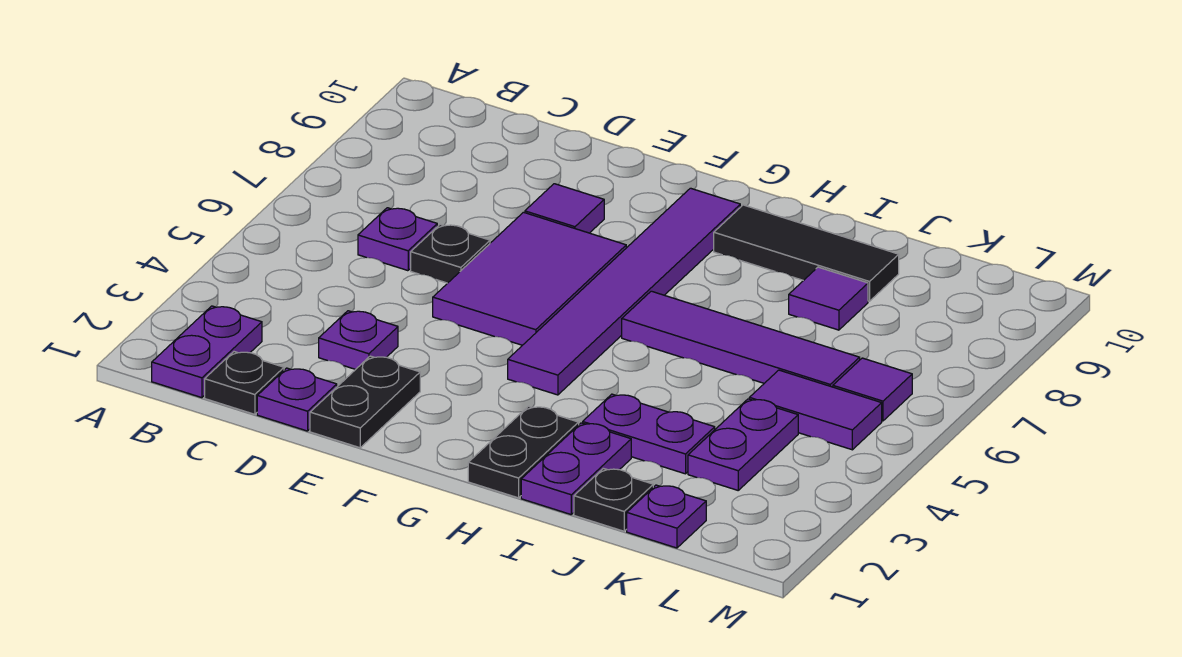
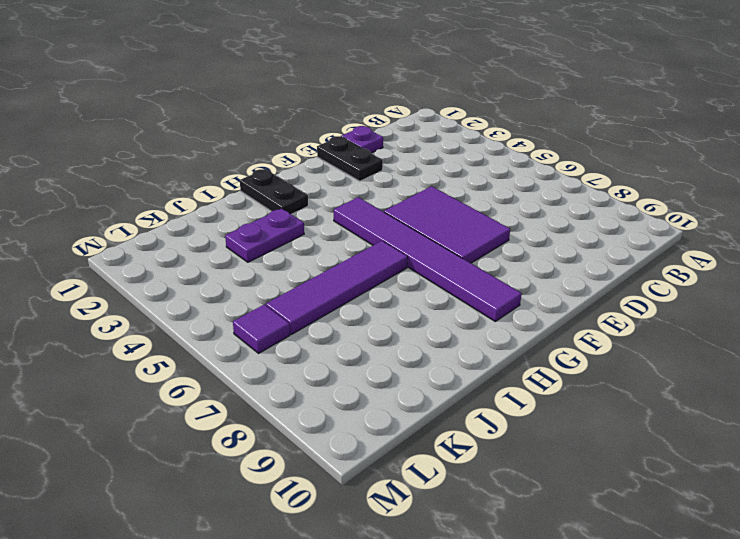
none -> purple 1x2 plate [152,306,262,398]
none -> black 1x1 plate [205,352,284,414]
none -> purple 1x1 plate [358,208,437,271]

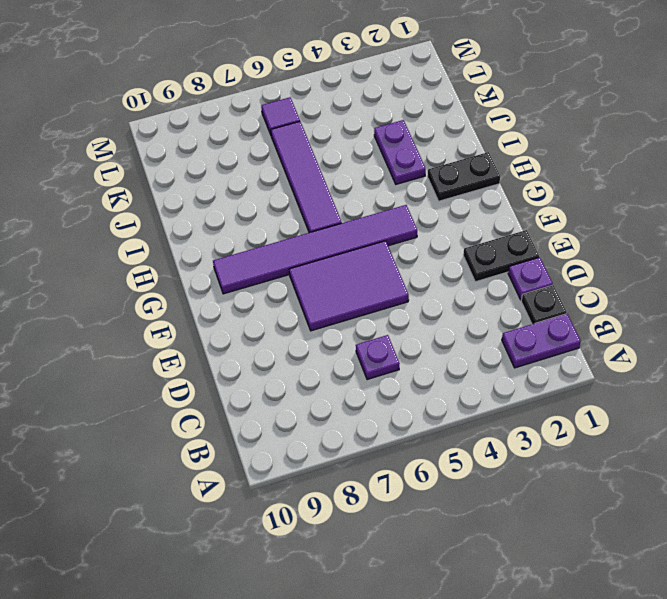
none -> purple 1x1 plate [319,311,398,369]
none -> black 1x1 plate [411,224,490,283]
none -> purple 1x1 tile [525,184,604,233]

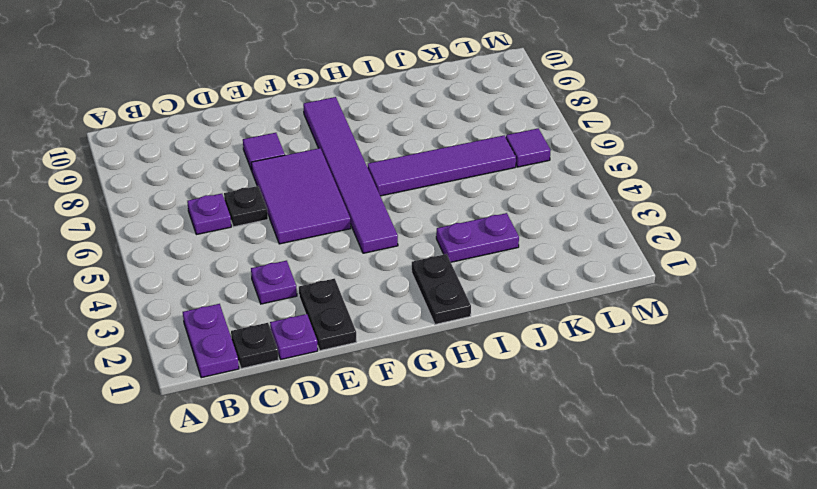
none -> black 1x3 tile [714,205,899,301]
none -> purple 1x2 plate [521,423,631,514]
none -> black 1x1 plate [574,468,653,531]

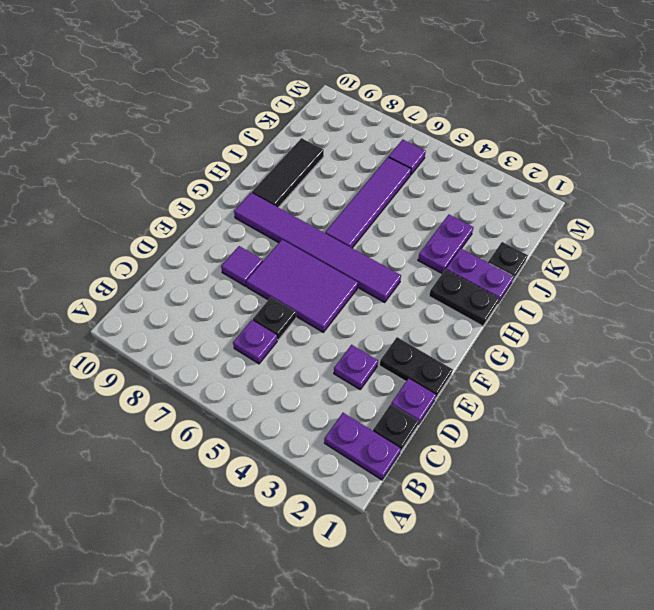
none -> purple 1x1 tile [789,267,868,330]
none -> purple 1x1 plate [627,485,706,548]
none -> purple 1x2 plate [688,399,798,490]

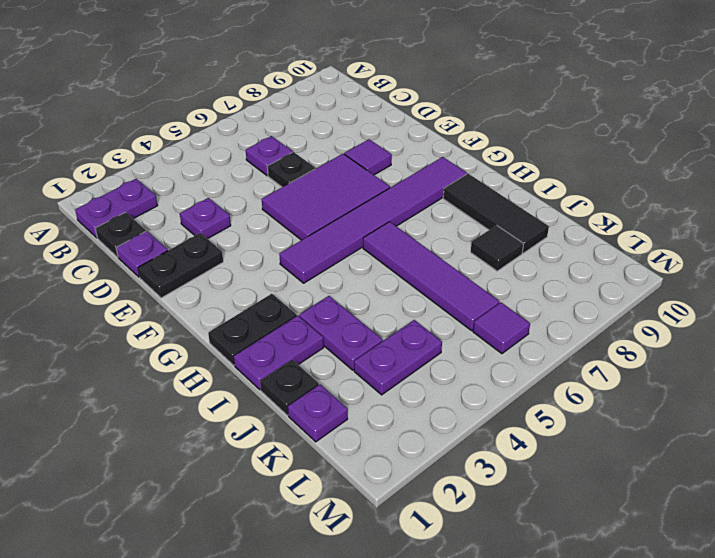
black 1x1 tile [471,225,523,271] -> purple 1x1 tile [789,267,868,330]
none -> purple 1x2 tile [749,370,882,450]

